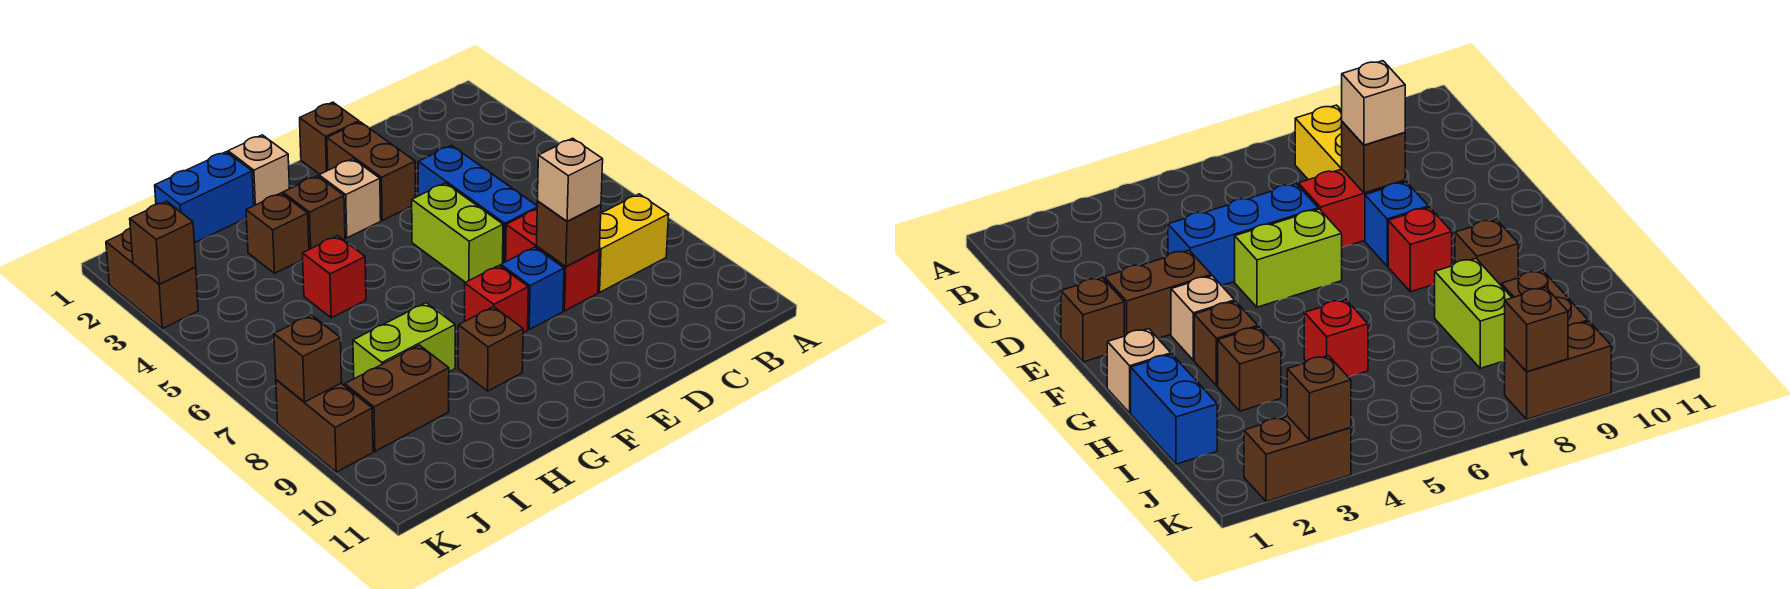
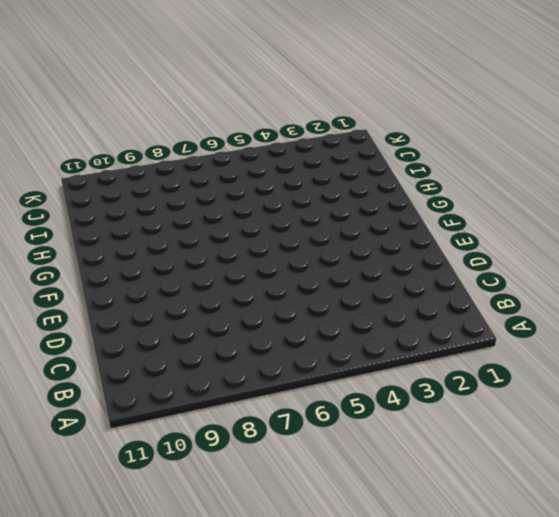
none -> yellow 1x2 brick [598,194,669,292]
none -> blue 1x3 brick [418,145,537,263]
none -> red 1x2 brick [506,209,599,311]

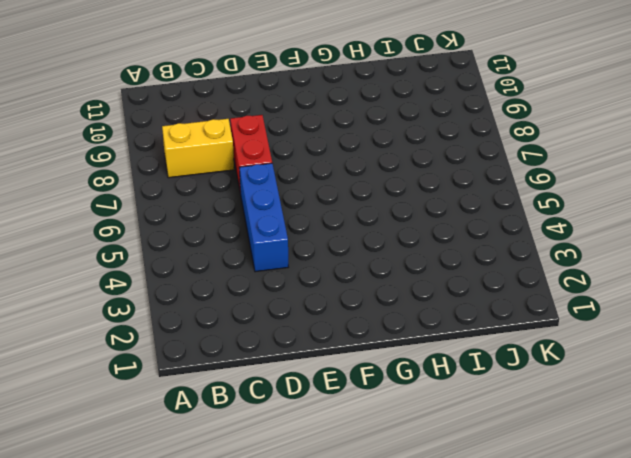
none -> brown 1x1 brick [300,102,359,174]
none -> brown 1x2 brick [327,122,415,220]
none -> lime 1x2 brick [412,183,503,282]

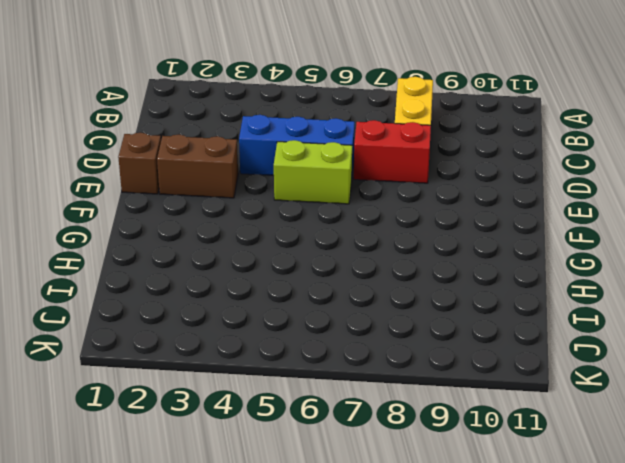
none -> blue 1x1 brick [501,247,564,329]
none -> tan 1x1 brick [319,159,381,238]
none -> red 1x1 brick [465,266,528,333]

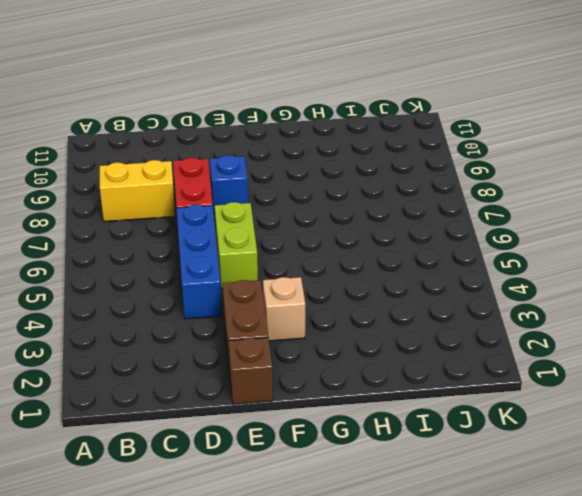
none -> red 1x1 brick [465,266,528,333]
none -> tan 1x1 brick [228,135,289,206]
none -> brown 1x1 brick [283,176,345,249]

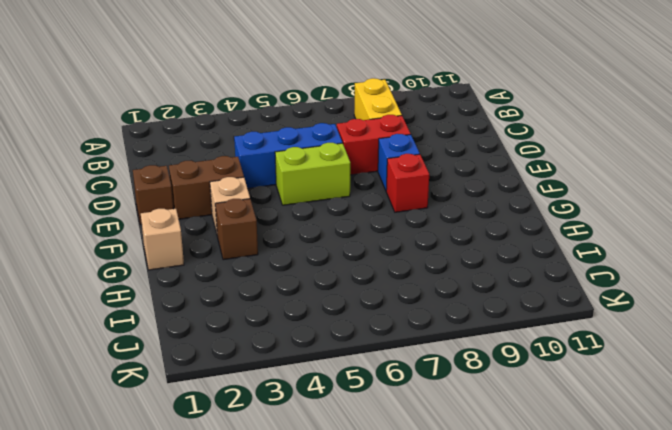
none -> brown 1x1 brick [458,307,523,391]
none -> blue 1x2 brick [155,152,254,243]
none -> brown 1x1 brick [246,193,309,273]

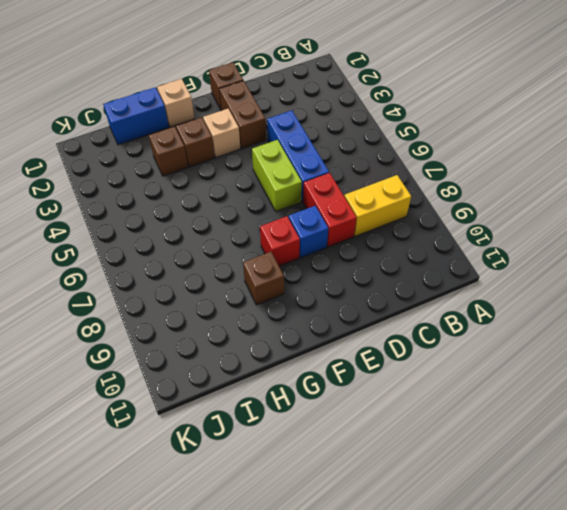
none -> red 1x1 brick [303,236,366,318]
none -> lime 1x2 brick [353,303,455,379]
none -> brown 1x2 brick [345,345,449,451]

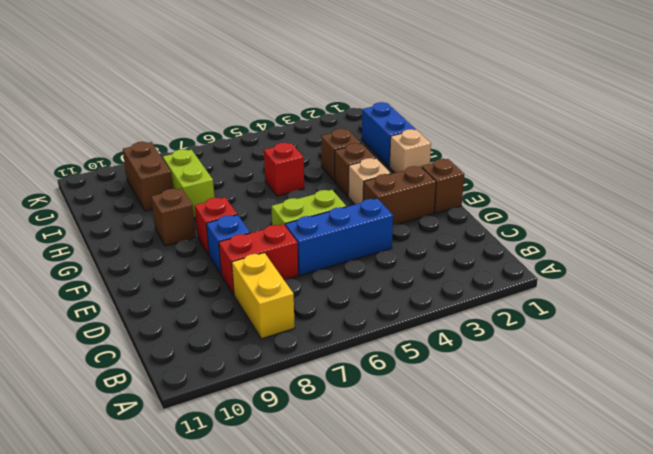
none -> brown 1x2 brick [106,228,198,328]
none -> brown 1x2 brick [276,380,373,472]
none -> brown 1x1 brick [537,201,601,266]

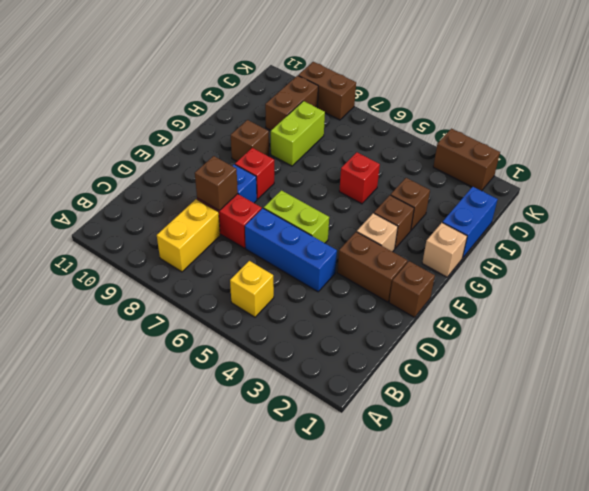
yellow 1x1 brick [230,261,274,317] -> none
none -> brown 1x1 brick [130,201,196,284]
none -> brown 1x1 brick [274,315,342,402]
none -> tan 1x1 brick [537,138,603,222]

